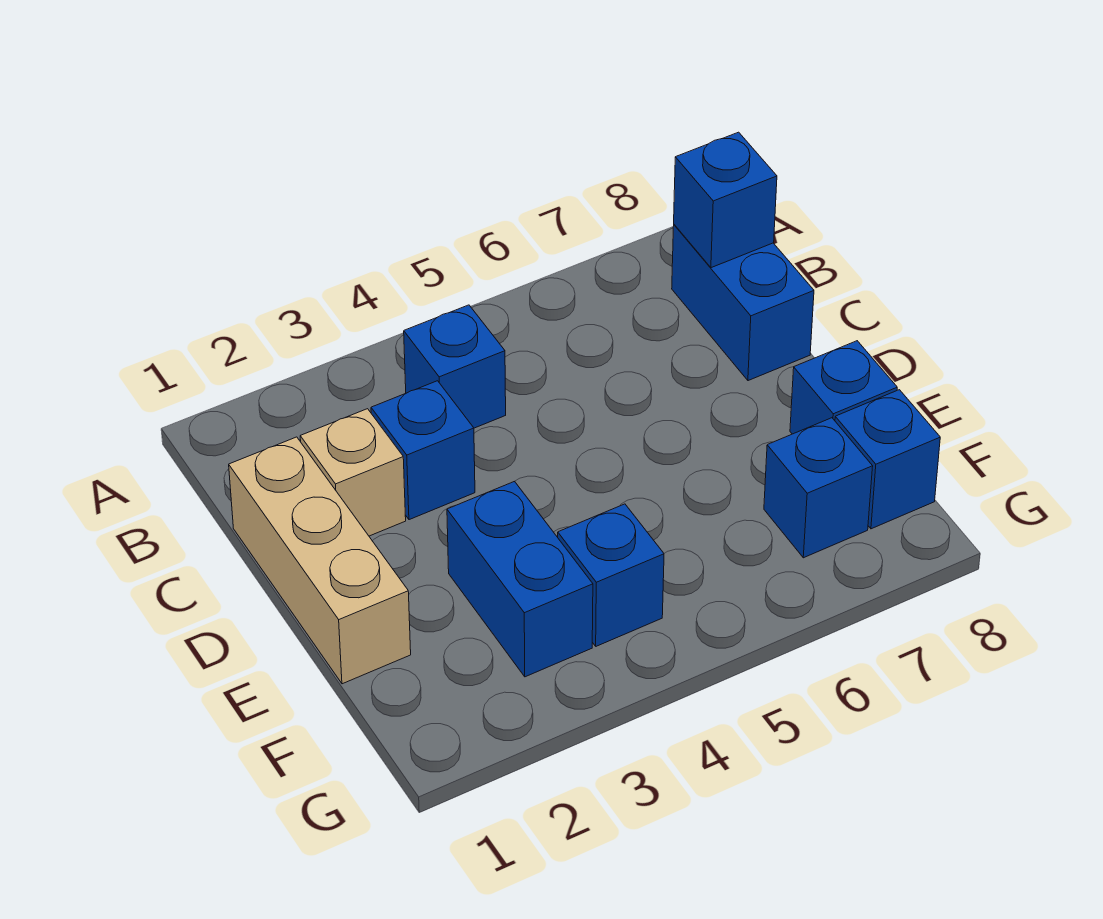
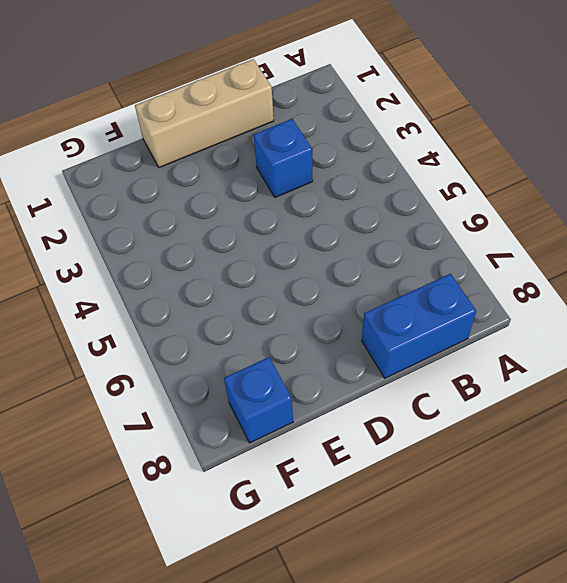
none -> blue 1x1 brick [404,305,506,428]
none -> tan 1x1 brick [300,409,406,536]

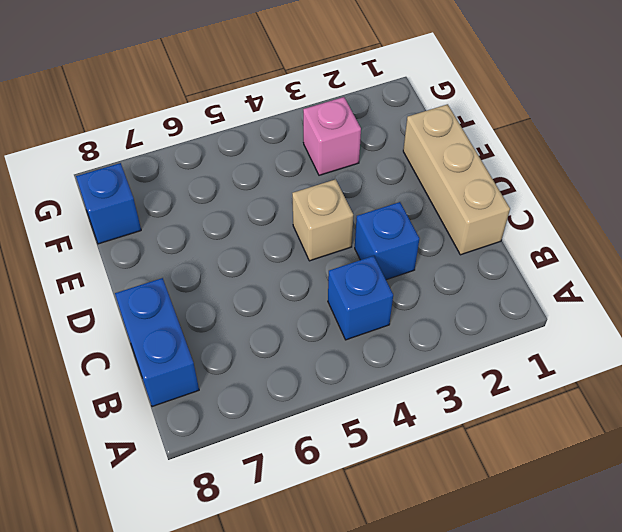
tan 1x1 brick [292,179,353,261] -> tan 1x1 brick moved to [300,409,406,536]
pink 1x1 brick [303,97,361,175] -> blue 1x2 brick [447,481,593,677]
none -> blue 1x1 brick [790,341,897,434]
none -> blue 1x1 brick [558,504,664,646]

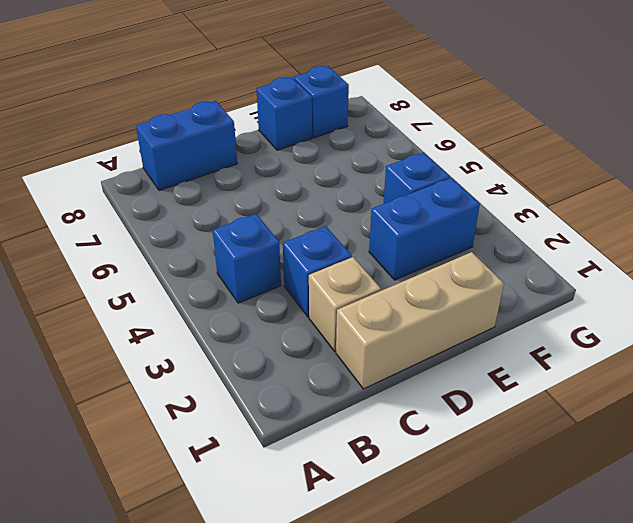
none -> blue 1x1 brick [764,418,873,558]
none -> blue 1x1 brick [674,132,777,268]

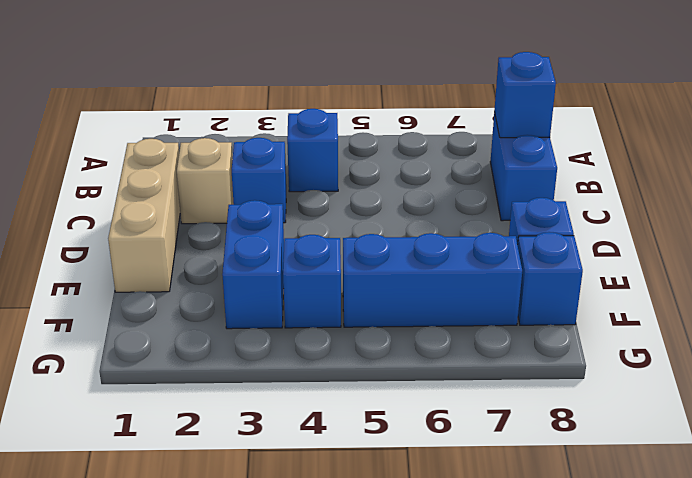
blue 1x3 brick [343,233,522,327] -> blue 1x1 brick [764,418,873,558]

